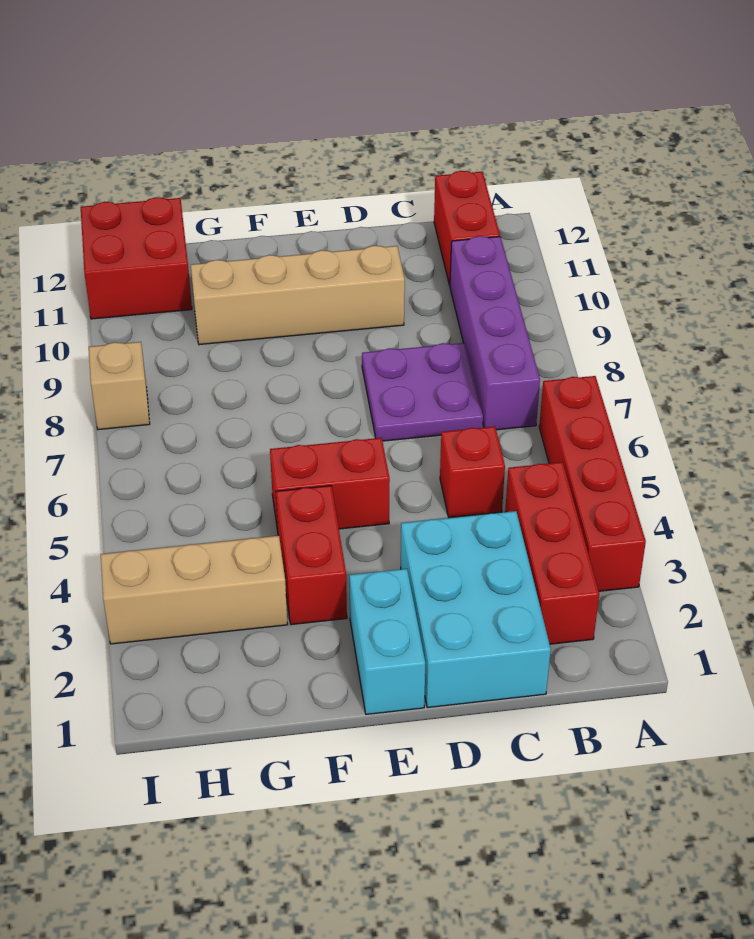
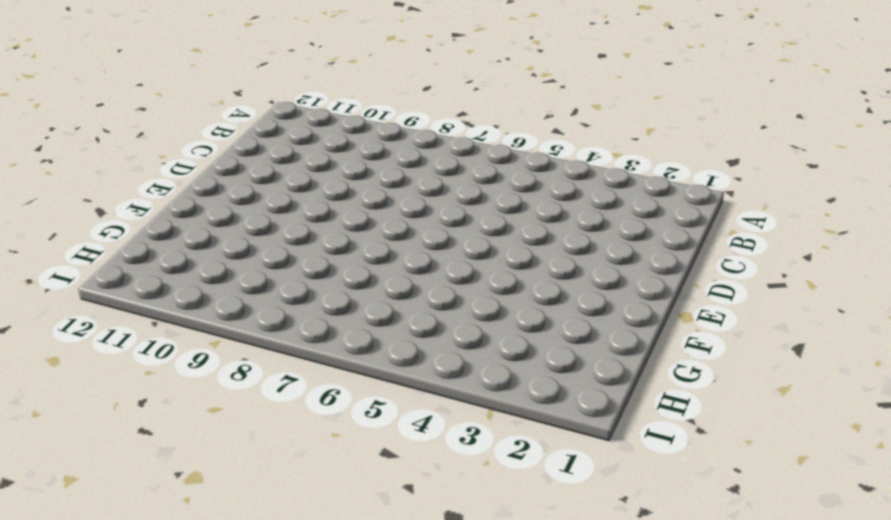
none -> red 1x4 brick [539,376,646,591]
none -> red 1x3 brick [505,462,599,644]
none -> purple 1x4 brick [450,236,540,430]

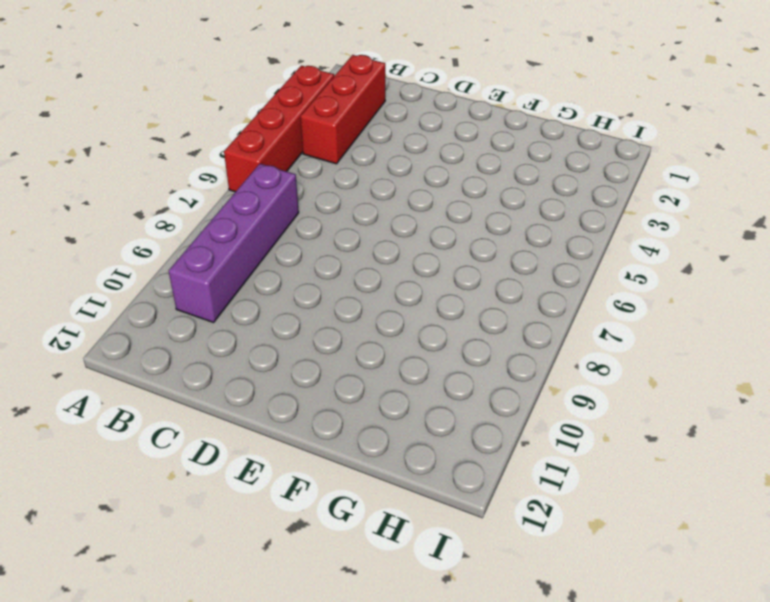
none -> red 1x2 brick [434,171,500,285]
none -> cyan 2x3 brick [401,511,551,708]
none -> red 1x1 brick [440,427,505,518]

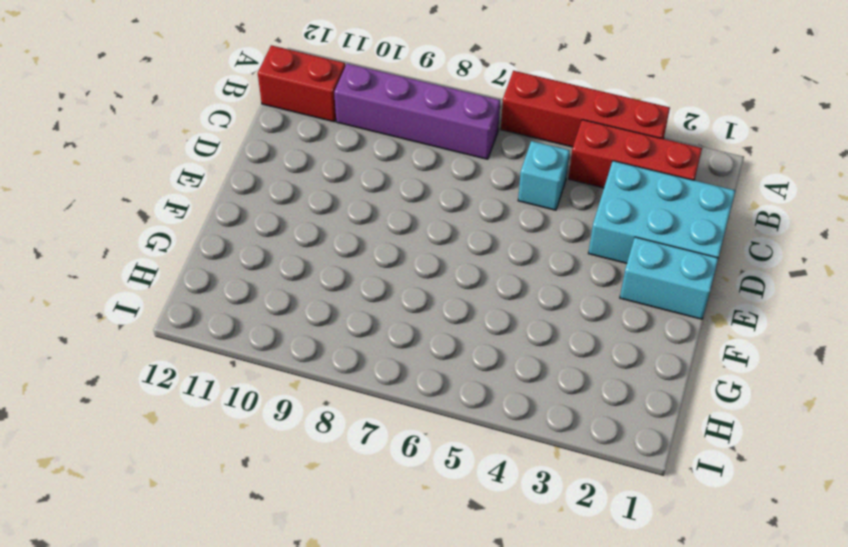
cyan 1x1 brick [518,141,570,210] -> red 1x1 brick [440,427,505,518]
none -> purple 2x2 plate [362,343,483,441]
none -> tan 1x4 brick [191,246,405,345]
none -> red 1x2 brick [270,438,390,531]

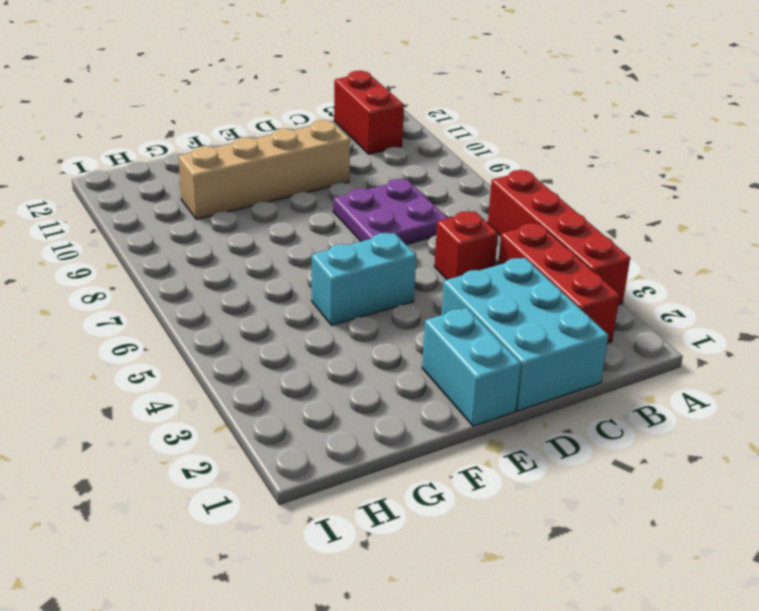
cyan 1x2 brick [312,233,416,325] -> red 1x2 brick [270,438,390,531]
none -> purple 1x4 brick [450,236,540,430]
none -> red 1x2 brick [276,486,347,625]
none -> tan 1x3 brick [101,536,288,644]

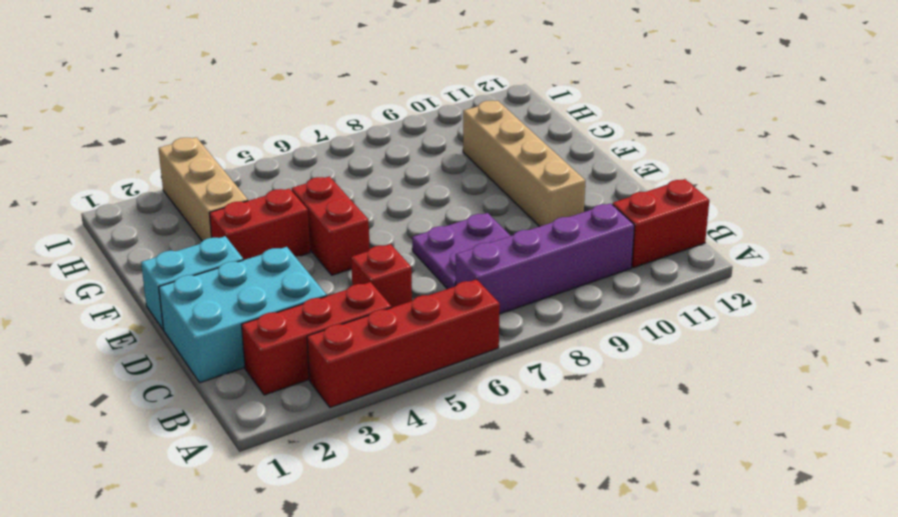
none -> red 2x2 brick [81,197,192,319]
none -> tan 1x1 brick [89,342,150,430]

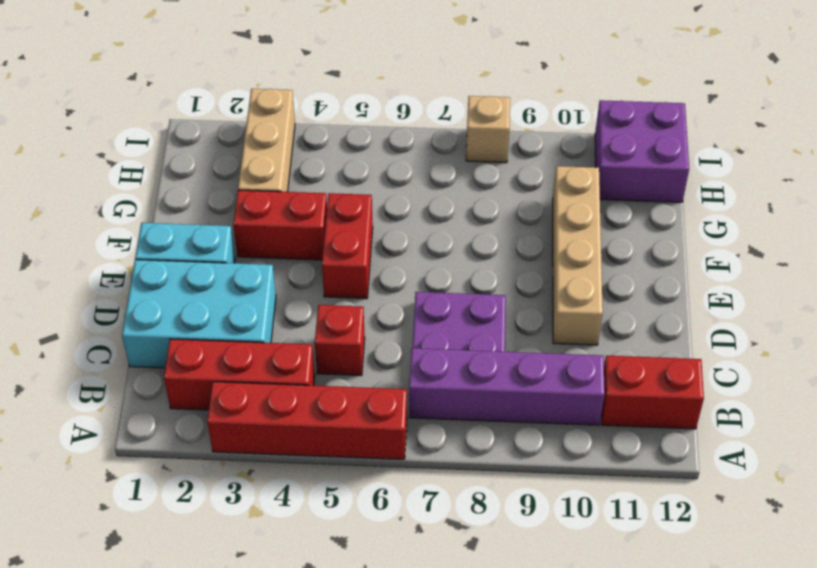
purple 2x2 brick [595,100,689,202] -> red 2x2 brick [81,197,192,319]

